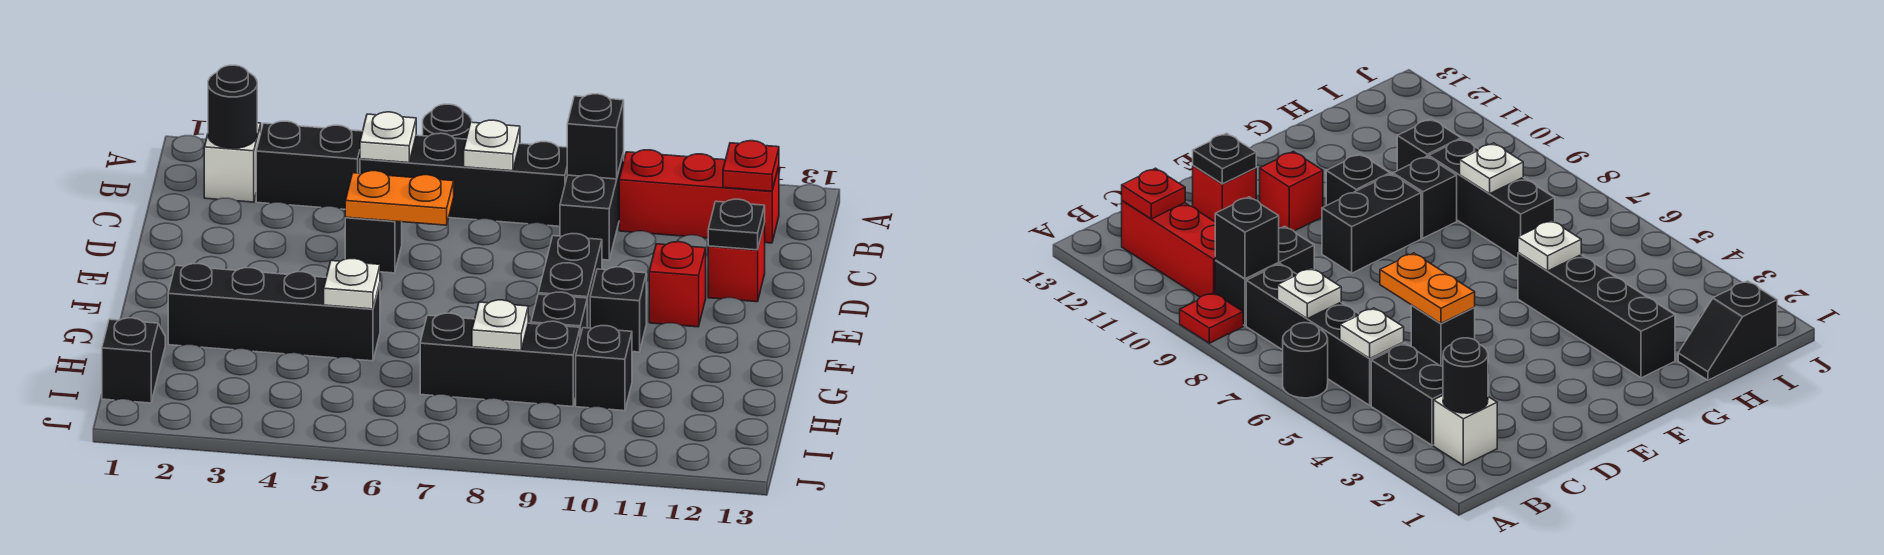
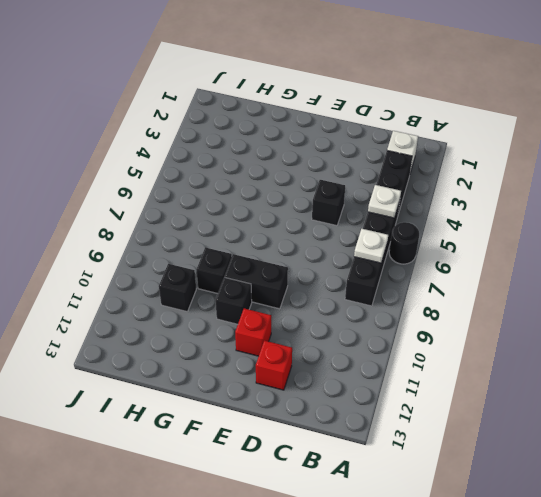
none -> red 1x1 plate [1180,293,1243,343]
none -> black 1x2 brick [560,152,624,260]
none -> red 1x3 brick [619,150,779,243]

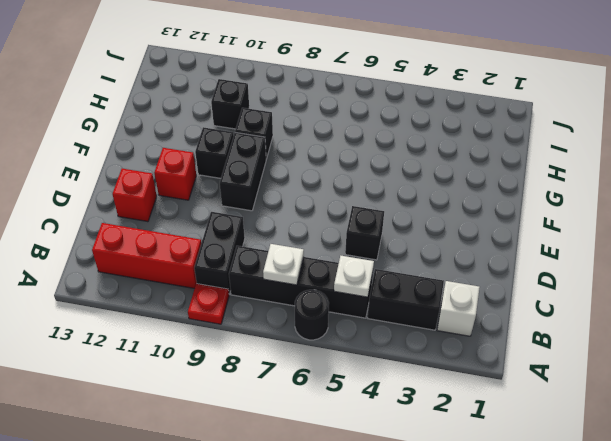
none -> black 1x4 brick [168,263,380,361]
none -> black 1x2 slope [102,318,165,403]
none -> black 1x3 brick [420,313,580,407]

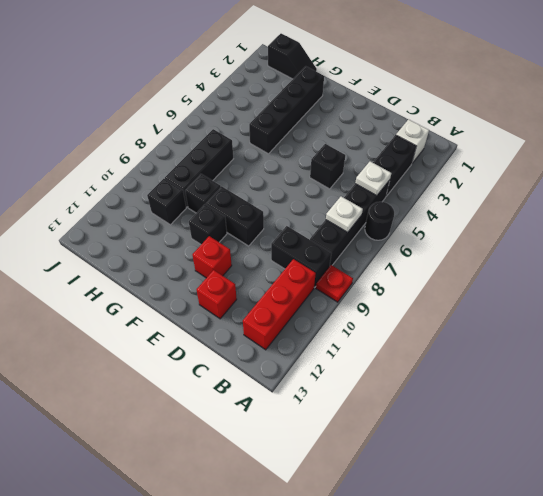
none -> black 1x1 round brick [208,65,257,148]
none -> black 1x1 brick [567,94,624,179]
none -> red 1x1 plate [723,141,779,191]

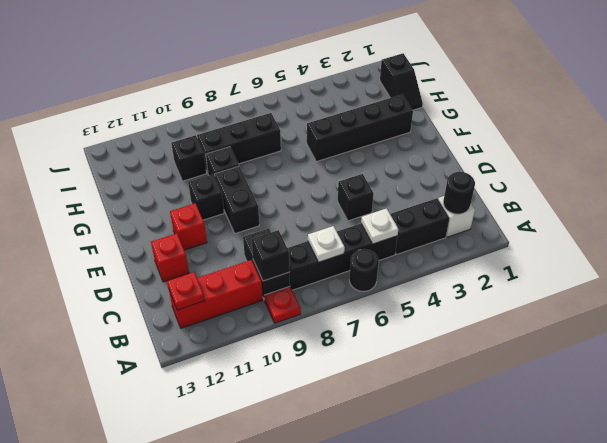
none -> orange 1x2 plate [345,171,454,225]
none -> black 1x1 plate [708,199,765,250]
none -> white 1x1 plate [324,259,380,309]

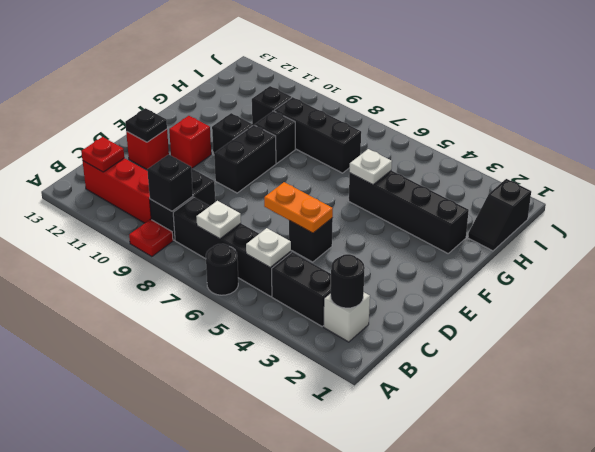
none -> white 1x1 plate [472,300,528,351]

